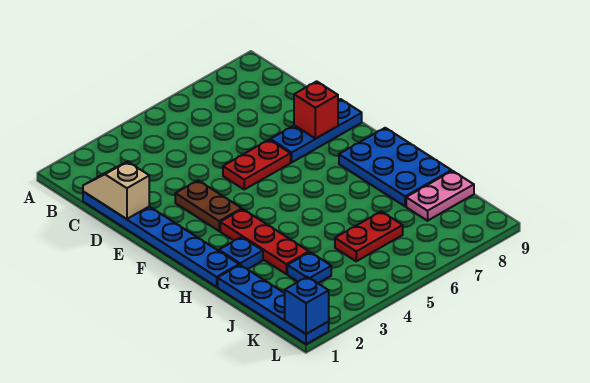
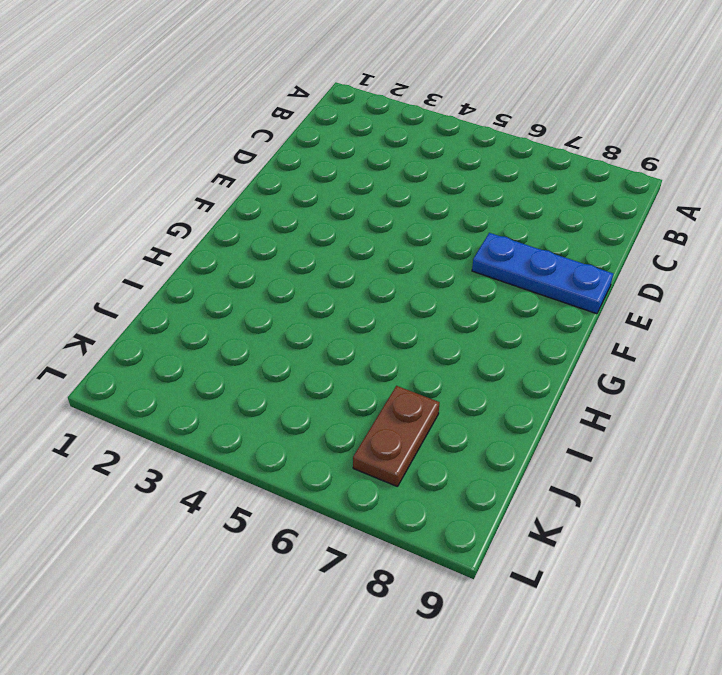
brown 1x2 plate [353,386,440,487] -> brown 1x2 plate moved to [175,181,242,231]
none -> blue 1x6 plate [83,192,239,287]
none -> red 1x2 plate [223,140,291,189]
none -> red 1x3 plate [220,209,309,274]

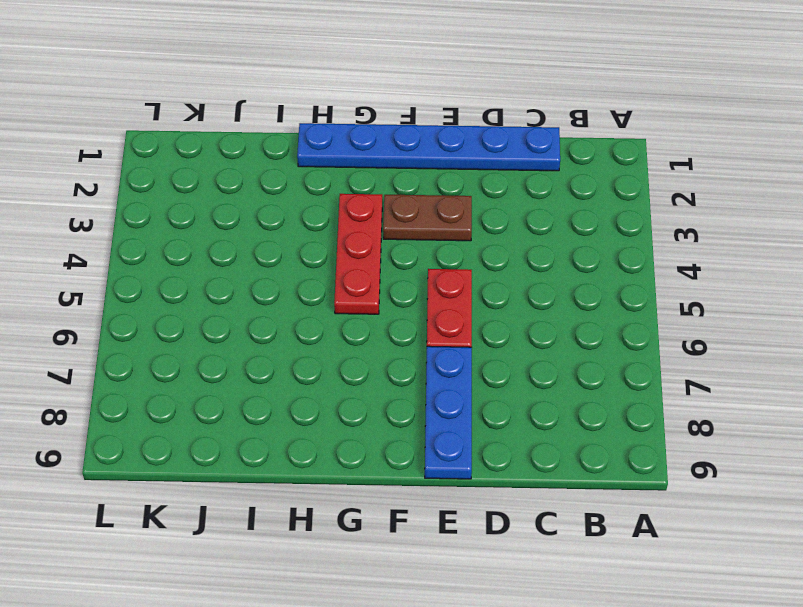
red 1x3 plate [334,194,382,314] -> red 1x3 plate turned to [220,209,309,274]
none -> blue 2x3 plate [339,128,451,206]
none -> blue 1x1 plate [219,237,263,269]
none -> blue 1x4 plate [218,265,329,344]

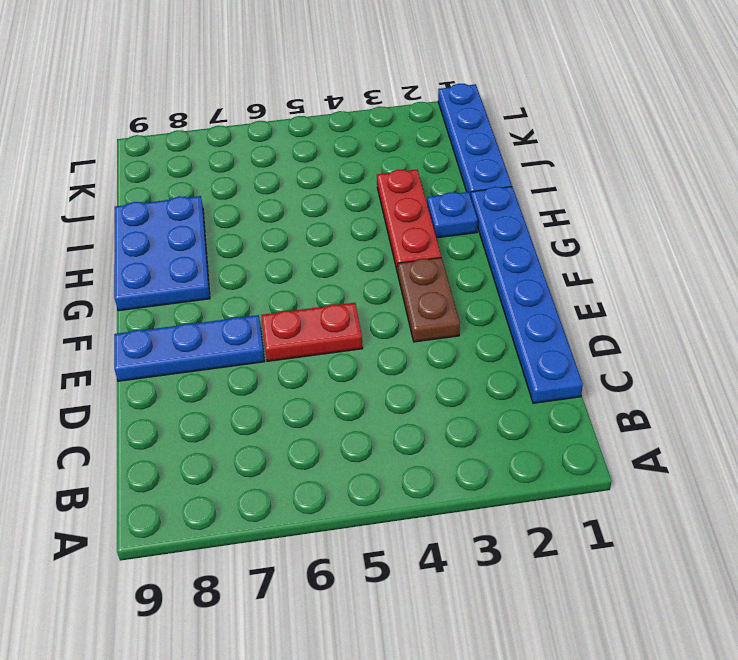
none -> blue 1x1 plate [287,252,331,283]
none -> red 1x2 plate [335,211,403,261]
none -> pink 1x2 plate [406,171,474,221]

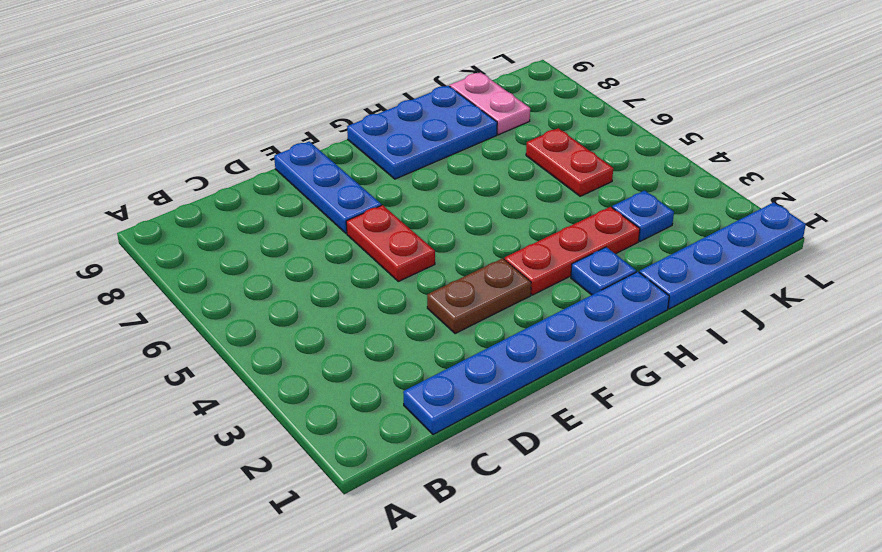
none -> tan 1x2 slope [83,162,149,219]
none -> red 1x1 brick [294,81,338,139]
none -> blue 1x1 brick [285,277,329,334]

